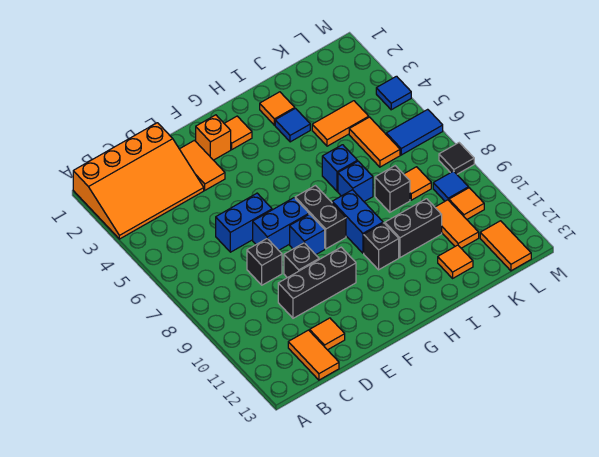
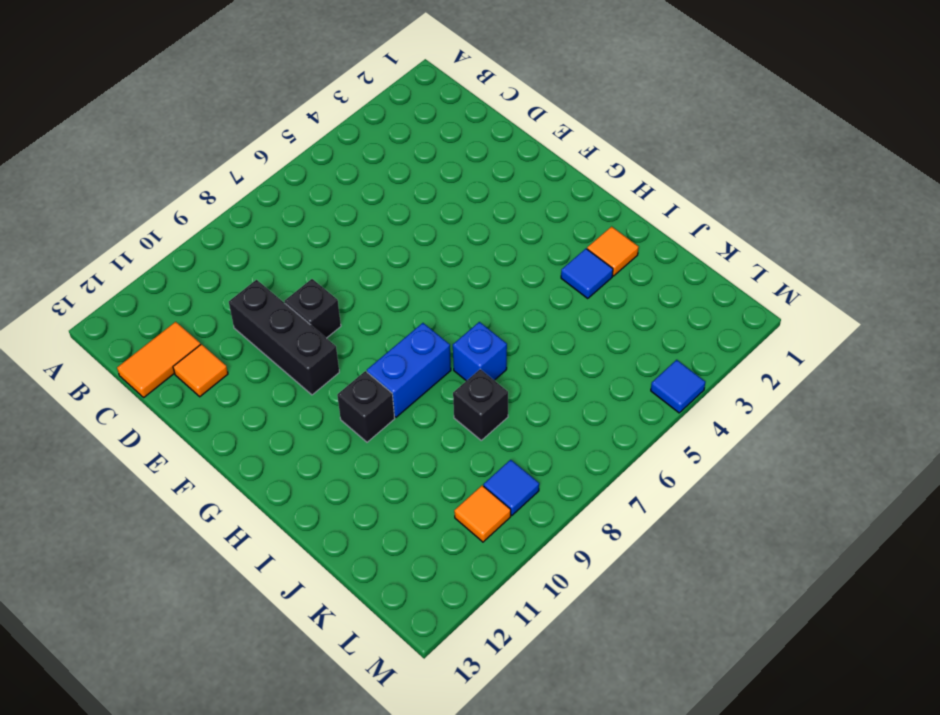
none -> orange 3x4 slope [73,123,204,239]
none -> blue 1x2 brick [216,193,272,252]
none -> black 1x1 brick [247,239,282,285]
none -> orange 1x2 tile [180,140,225,190]

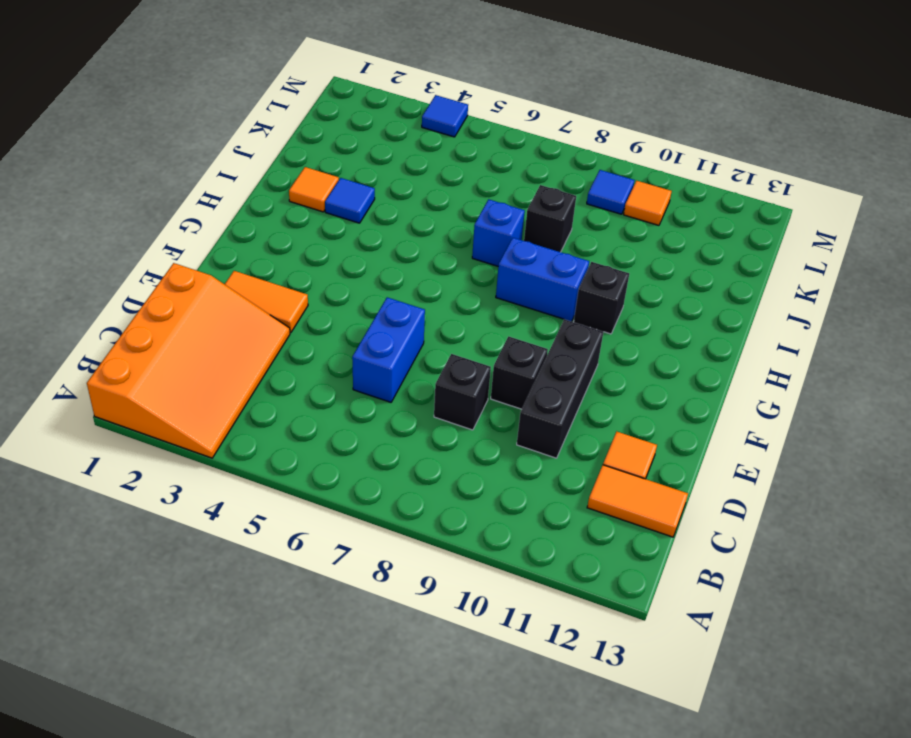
none -> blue 1x2 brick [253,198,309,250]
none -> orange 1x1 brick [196,115,231,160]
none -> blue 1x1 brick [290,214,325,255]
none -> orange 1x1 tile [224,116,252,149]

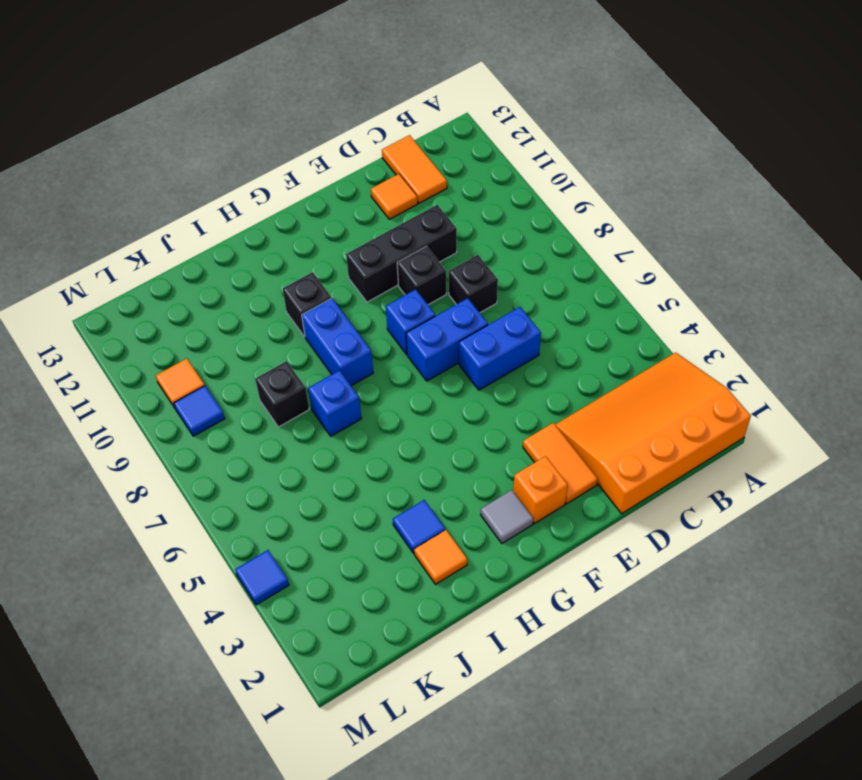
grey 1x1 tile [481,490,533,543] -> orange 1x1 tile [224,116,252,149]
none -> black 1x2 brick [295,186,346,249]
none -> blue 1x1 brick [322,145,357,191]
none -> black 1x2 brick [385,199,442,257]
none -> orange 1x2 tile [312,101,369,146]

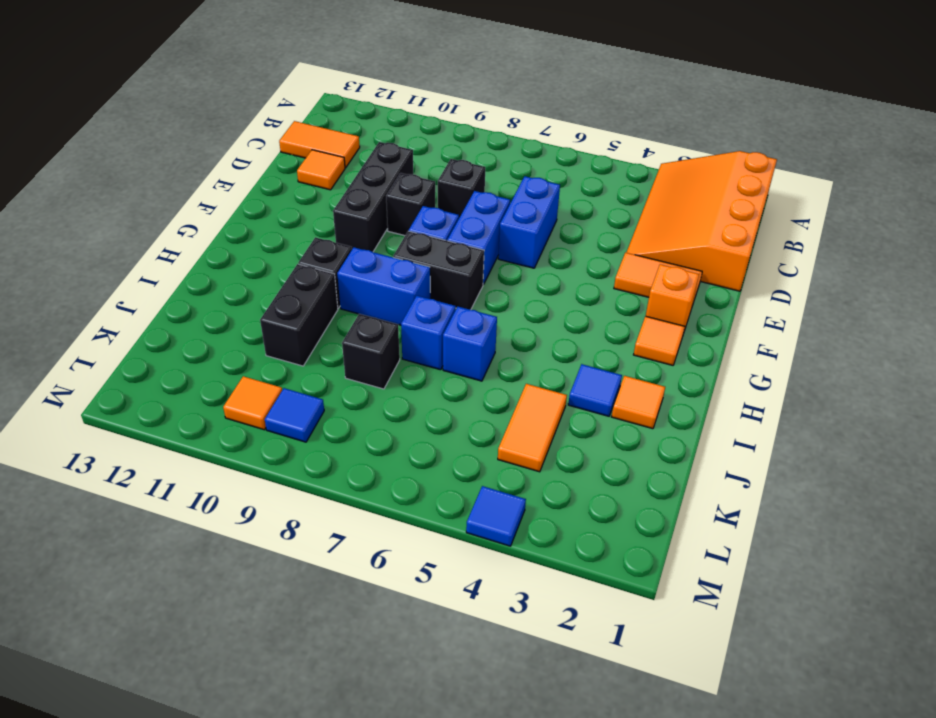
none -> orange 1x1 tile [438,245,473,278]
none -> orange 1x2 tile [349,117,400,167]
none -> orange 1x1 tile [404,167,431,200]
none -> orange 1x2 tile [435,200,479,248]

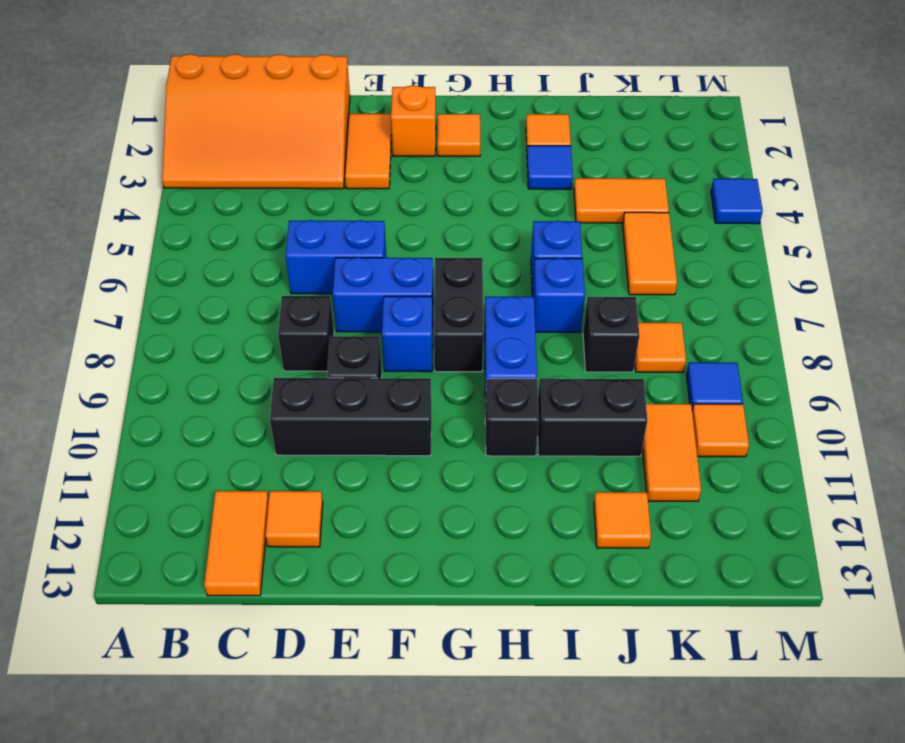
none -> blue 1x2 tile [386,109,443,155]
none -> orange 1x2 tile [480,221,531,271]
none -> black 1x1 tile [439,143,474,174]

